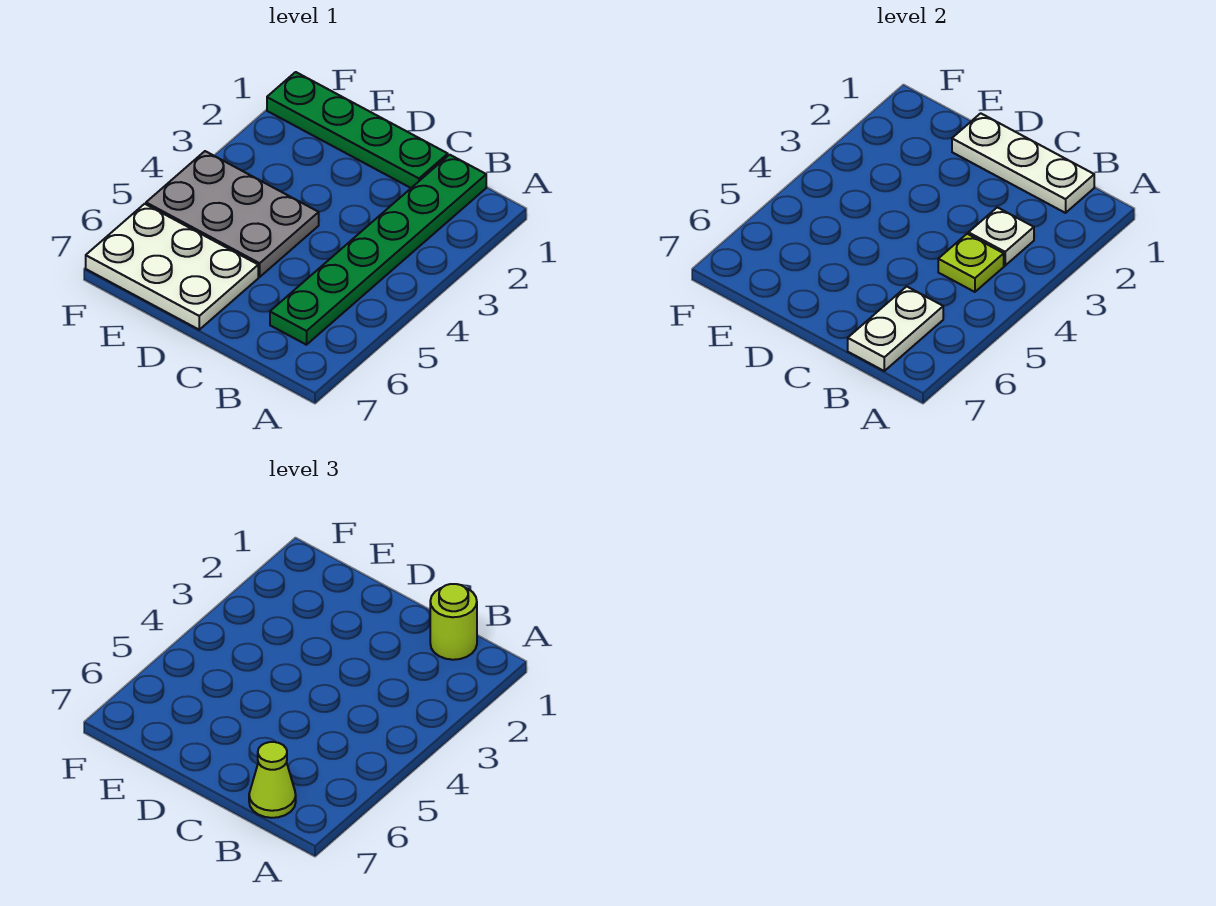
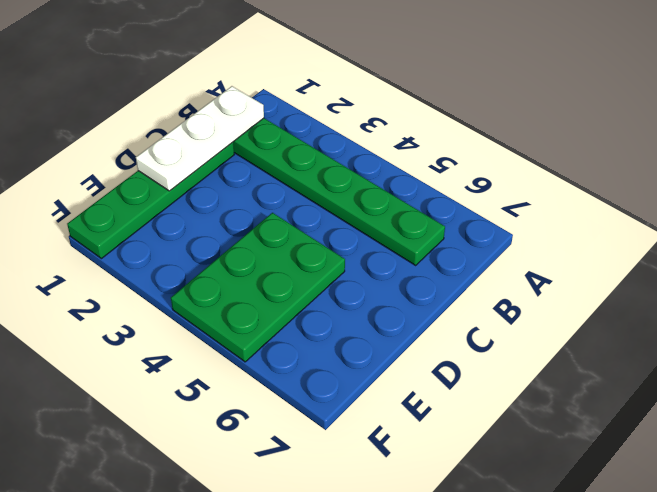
green 2x3 plate [171,213,345,362] -> grey 2x3 plate [146,151,319,277]
none -> white 2x3 plate [86,204,258,330]
none -> white 1x1 plate [969,207,1034,266]

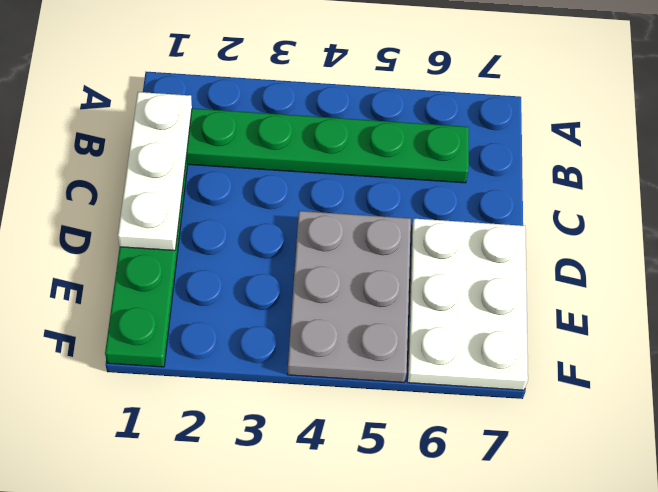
none -> white 1x1 plate [969,207,1034,266]
none -> lime 1x1 plate [938,234,1004,292]

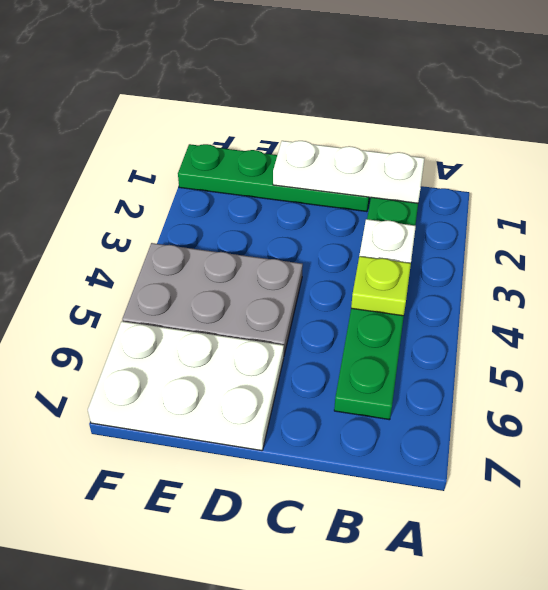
none -> white 1x2 plate [848,286,943,371]
none -> lime 1x1 round brick [430,584,477,660]

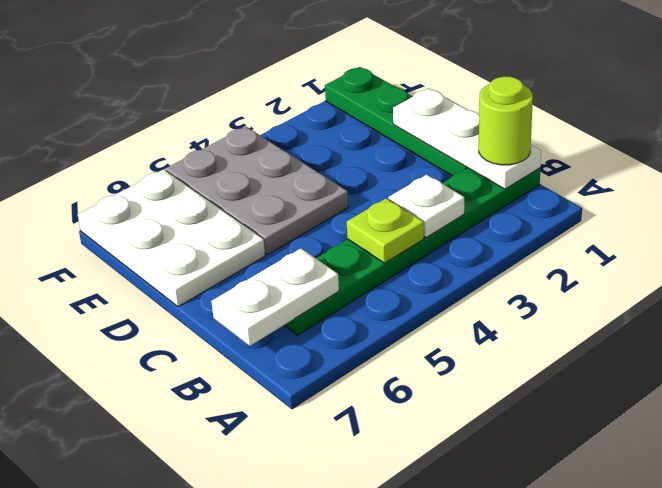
none -> lime 1x1 cone [249,742,296,818]

